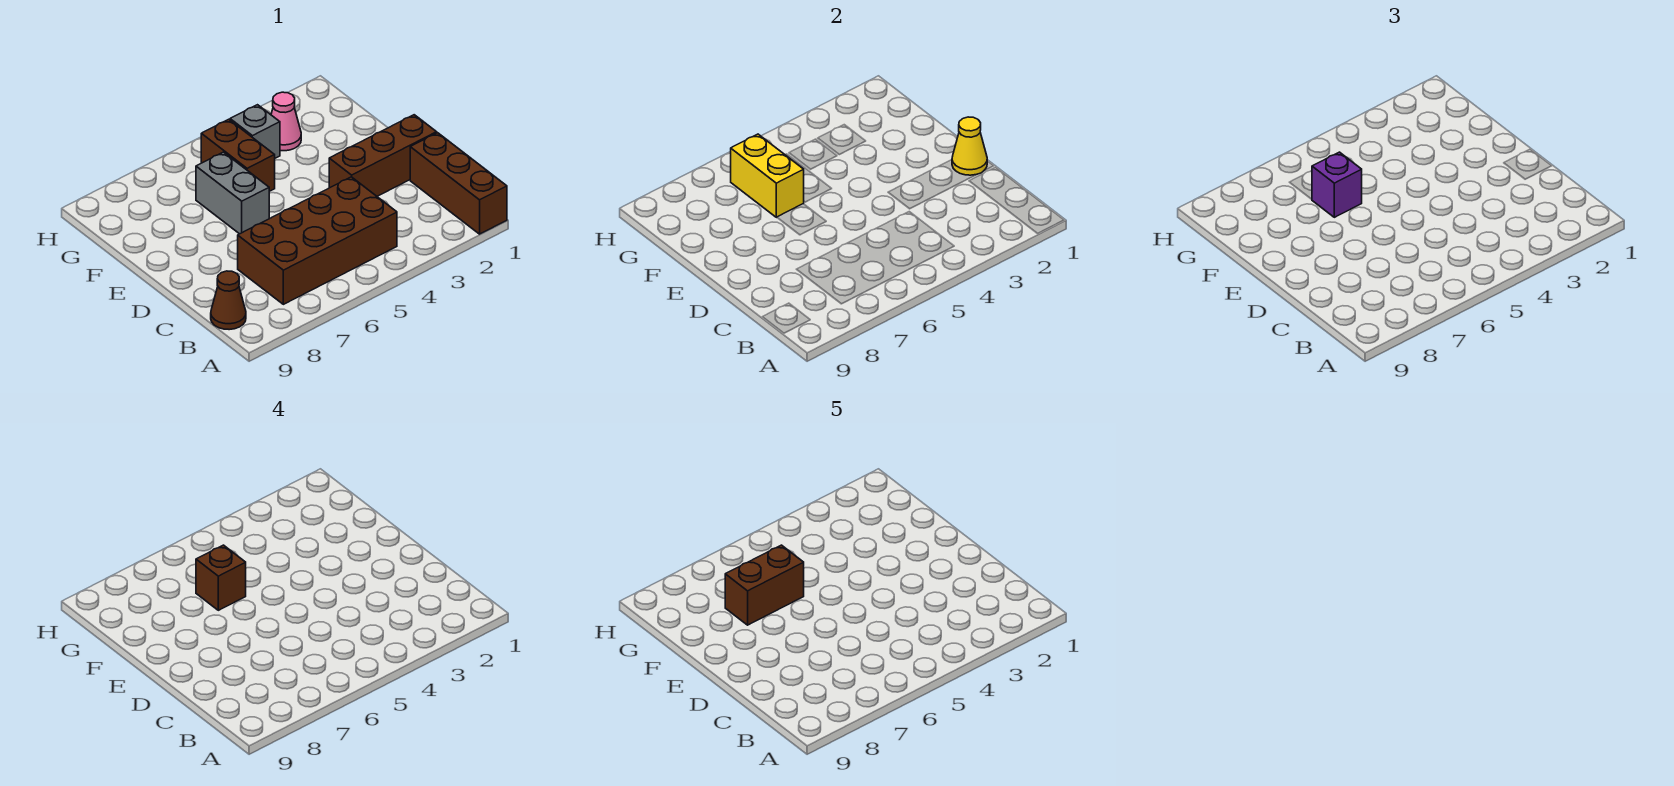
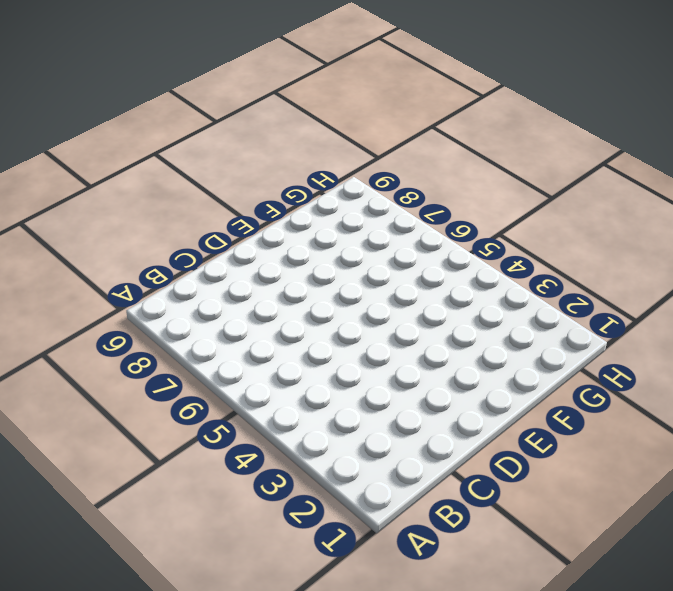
none -> brown 1x3 brick [410,133,507,234]
none -> brown 2x4 brick [238,177,397,304]
none -> brown 1x1 cone [211,271,246,330]

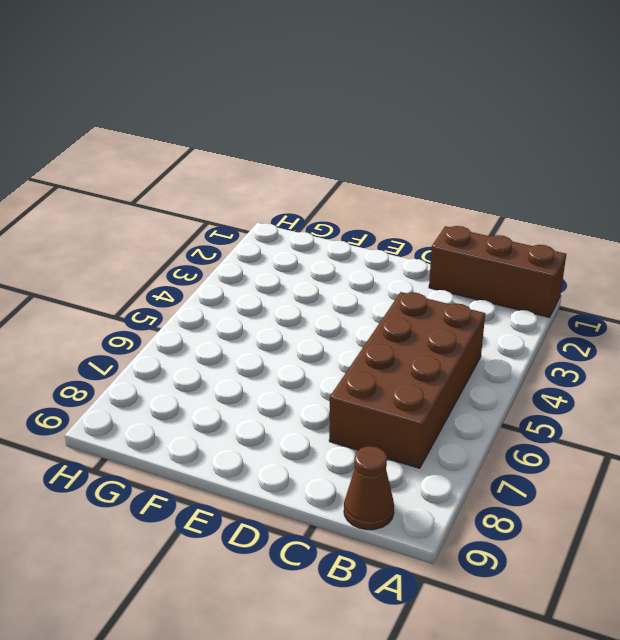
none -> brown 1x3 brick [329,115,437,196]
none -> grey 1x2 brick [196,152,269,234]
none -> brown 1x2 brick [201,119,275,191]

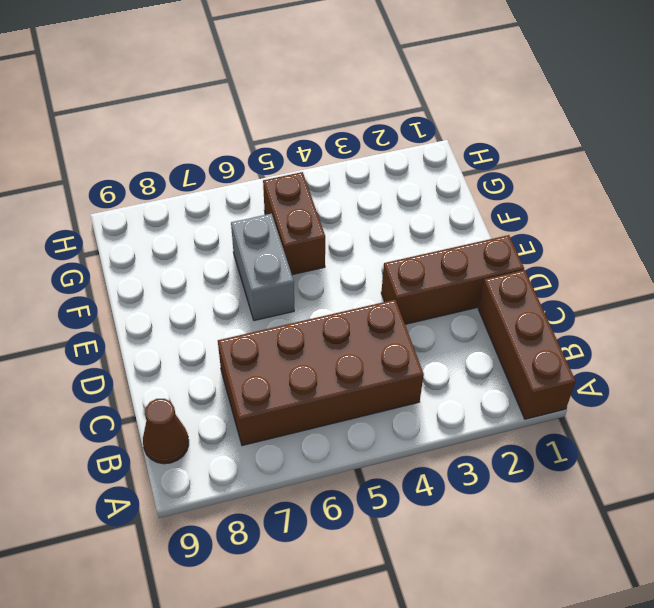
none -> pink 1x1 cone [271,92,301,151]
none -> grey 1x1 brick [230,105,280,158]
none -> yellow 1x1 cone [952,117,987,175]

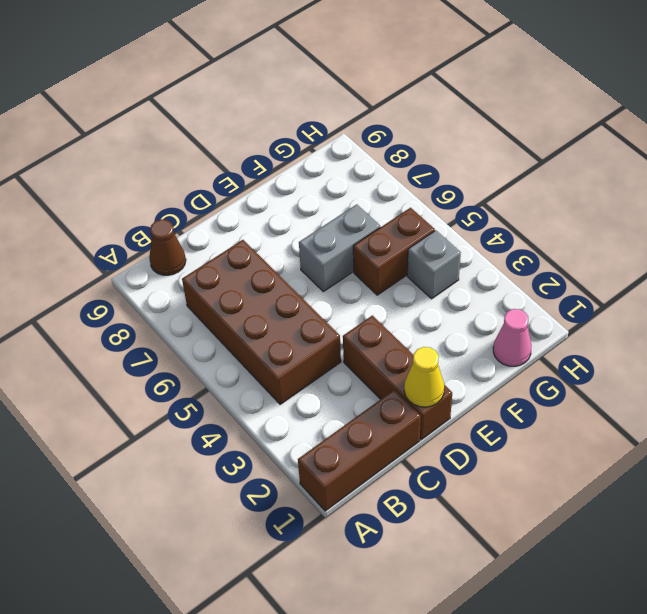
pink 1x1 cone [493,309,532,366] -> pink 1x1 cone moved to [271,92,301,151]
none -> yellow 1x2 brick [731,134,804,217]
none -> purple 1x1 brick [1312,152,1362,217]
none -> brown 1x1 brick [196,545,246,610]

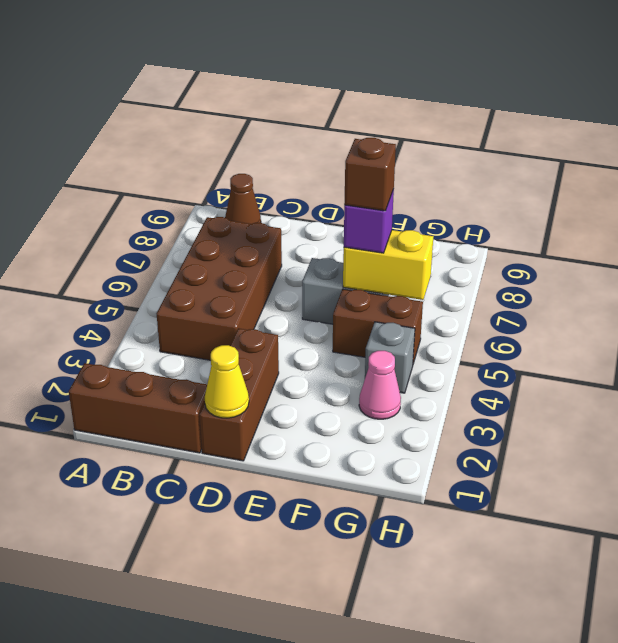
none -> brown 1x2 brick [725,545,804,625]

